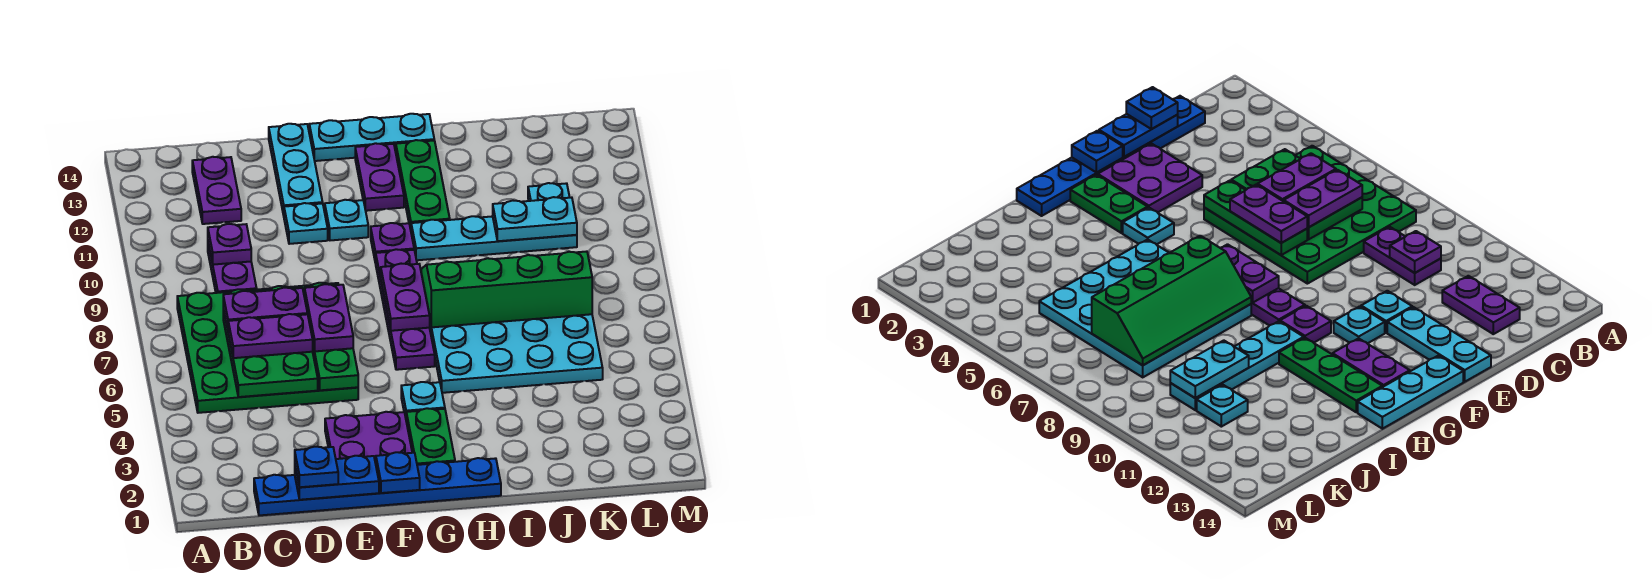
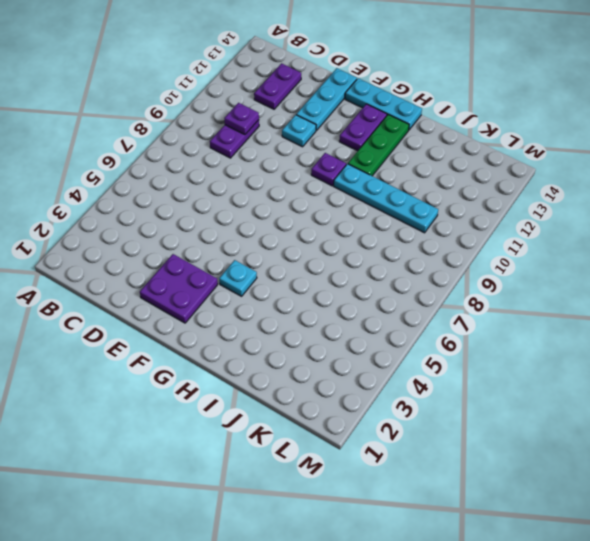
none -> green 4x4 plate [177,283,358,413]
none -> blue 1x6 plate [254,458,501,515]
none -> cyan 1x1 plate [325,200,368,240]
none -> green 1x2 plate [406,408,455,465]

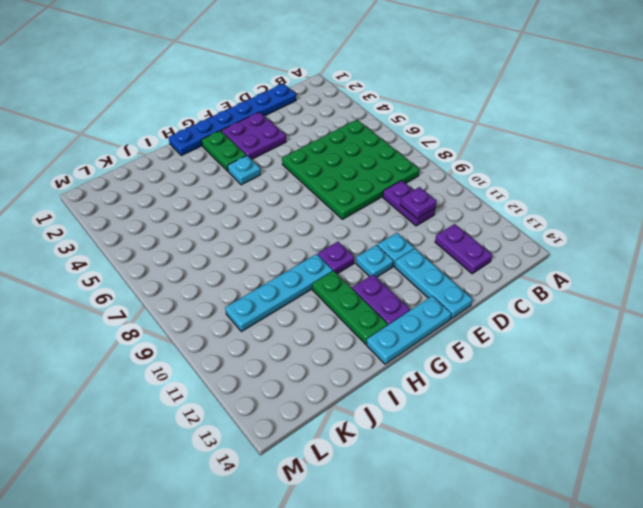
none -> purple 1x4 plate [376,249,435,370]
none -> cyan 4x4 plate [430,314,603,393]
none -> cyan 1x1 plate [528,183,570,201]
none -> green 2x3 plate [223,309,318,397]

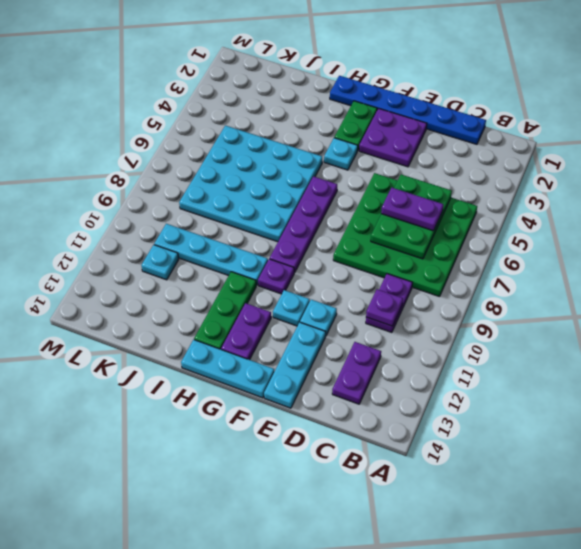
none -> blue 1x2 plate [295,456,379,500]
none -> green 1x3 plate [313,346,358,390]
none -> blue 1x1 plate [376,452,420,493]
none -> purple 1x2 plate [381,264,430,331]

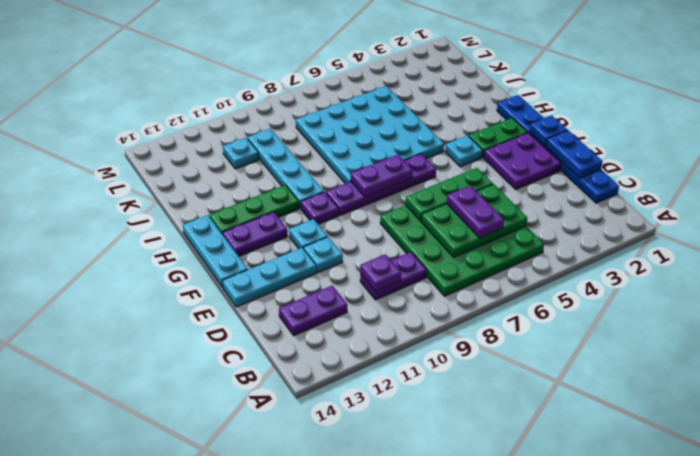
none -> green 2x4 slope [421,251,592,327]
none -> cyan 1x2 plate [493,197,577,241]
none -> purple 1x2 plate [223,288,307,329]
none -> blue 1x1 plate [295,447,338,487]

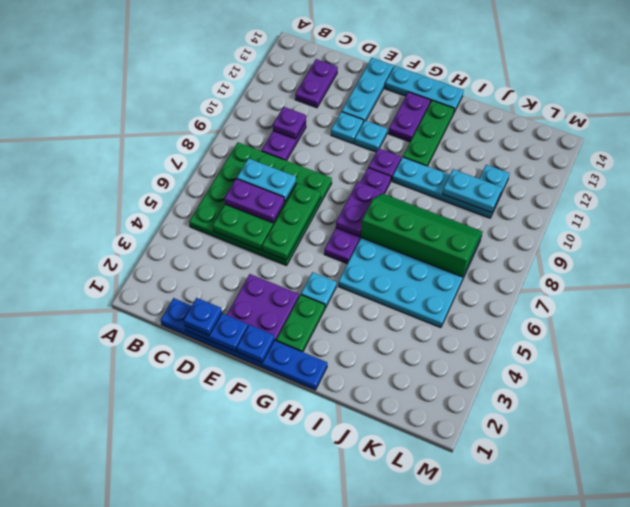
cyan 1x2 plate [237,158,296,202] -> purple 1x2 plate [223,288,307,329]
none -> purple 1x2 plate [305,284,353,351]

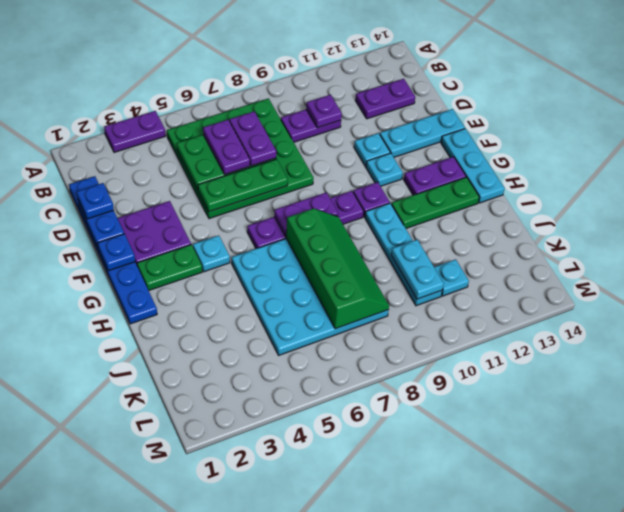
purple 1x2 plate [104,111,165,152] -> purple 1x2 plate moved to [305,284,353,351]

